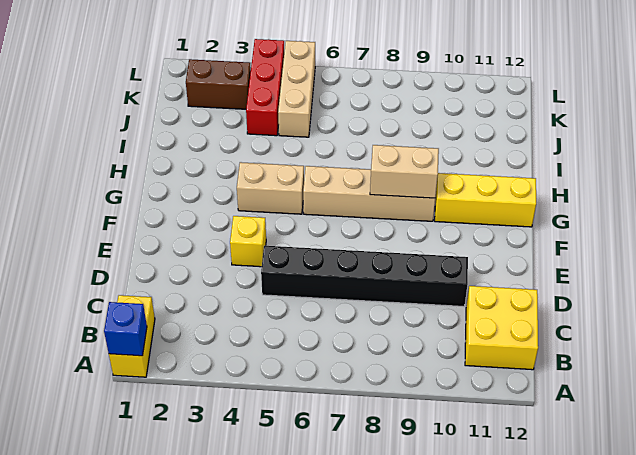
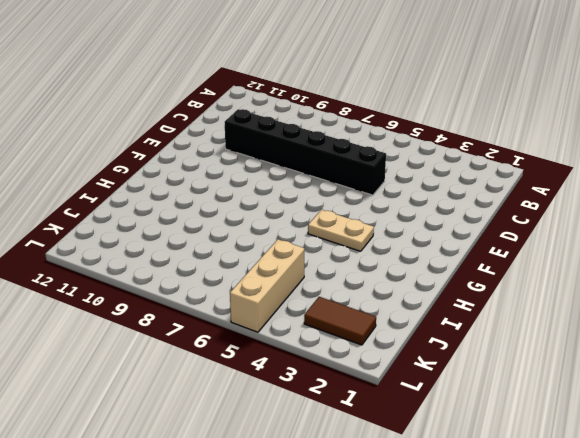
tan 1x2 plate [308,210,374,251] -> tan 1x2 brick [237,162,304,214]
brown 1x2 tile [304,297,376,345] -> brown 1x2 brick [186,59,251,109]
none -> yellow 1x2 brick [109,295,155,377]
none -> yellow 2x2 brick [465,286,538,370]
none -> yellow 1x1 brick [230,216,266,267]

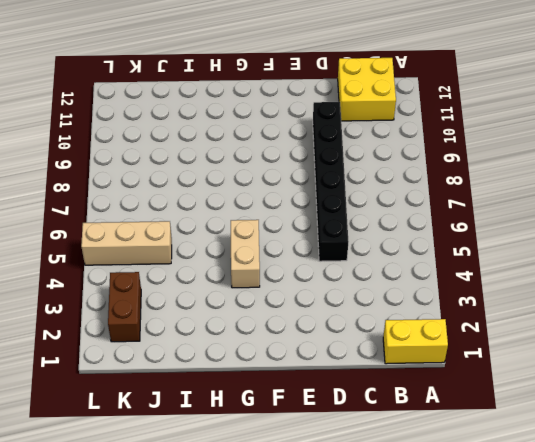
none -> yellow 1x1 brick [230,216,266,267]
none -> tan 1x4 brick [303,166,435,221]
none -> yellow 1x3 brick [435,173,536,227]

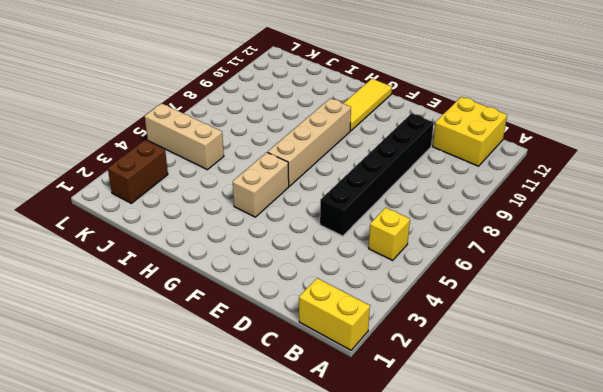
yellow 1x1 brick [369,208,410,260] -> yellow 1x1 brick moved to [230,216,266,267]
yellow 1x3 tile [343,79,392,131] -> yellow 1x3 brick [435,173,536,227]
none -> red 1x3 brick [246,39,284,136]
none -> blue 1x1 brick [104,302,147,356]
none -> tan 1x2 brick [370,145,439,198]

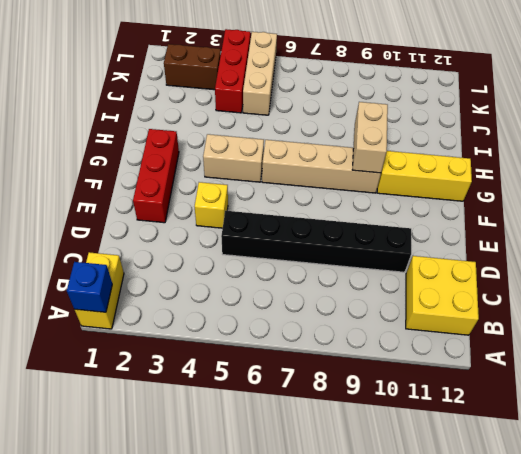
red 1x3 brick [133,129,179,223] -> none
tan 1x2 brick [353,102,388,173] -> tan 1x2 brick turned to [370,145,439,198]

